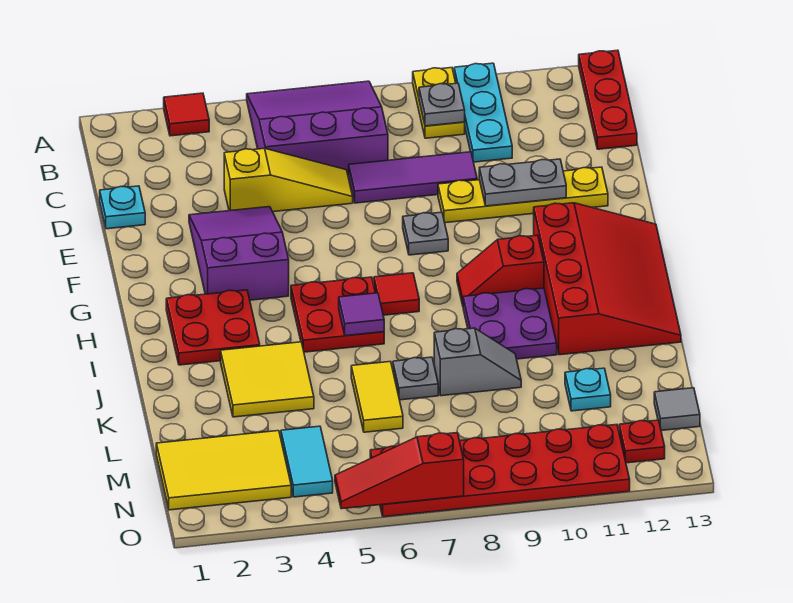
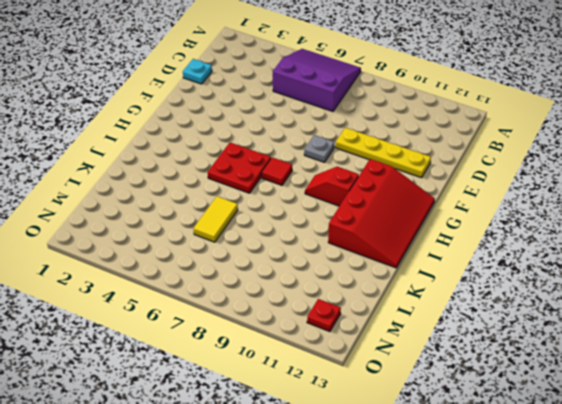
none -> red 1x1 tile [164,93,209,136]
none -> yellow 1x2 plate [413,68,465,138]
none -> cyan 1x3 plate [454,63,512,162]
none -> red 1x3 plate [579,50,637,149]

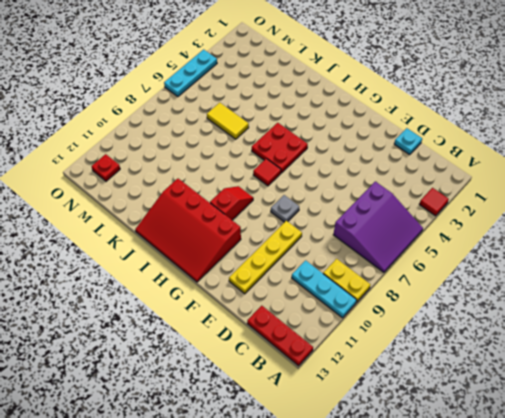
cyan 1x3 plate [164,49,217,97] -> red 2x6 plate [370,425,630,517]
none -> yellow 1x3 slope [224,148,353,212]
none -> purple 1x3 tile [349,152,477,203]
none -> purple 2x3 slope [189,207,289,300]
none -> red 2x2 plate [166,290,260,365]

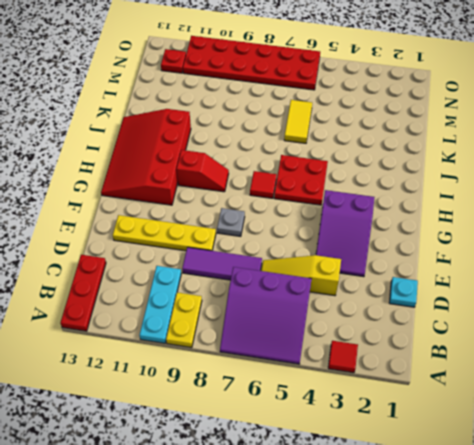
none -> red 2x2 plate [166,290,260,365]
none -> purple 2x2 plate [463,288,557,359]
none -> yellow 2x2 tile [221,342,314,417]
none -> grey 1x1 plate [393,357,438,400]

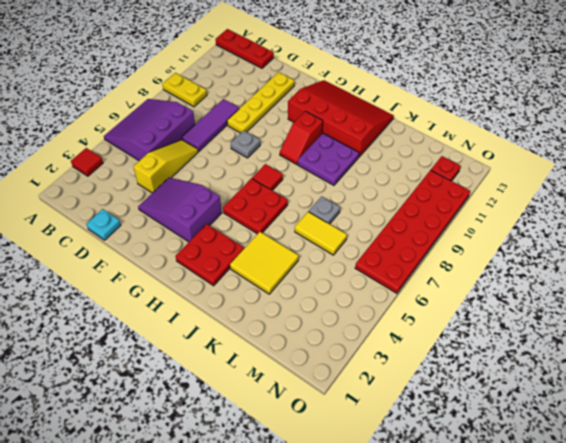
none -> cyan 1x3 plate [454,63,512,162]
none -> grey 1x2 slope [434,328,521,396]
none -> cyan 1x1 plate [565,368,611,411]
none -> yellow 2x3 tile [156,431,291,510]

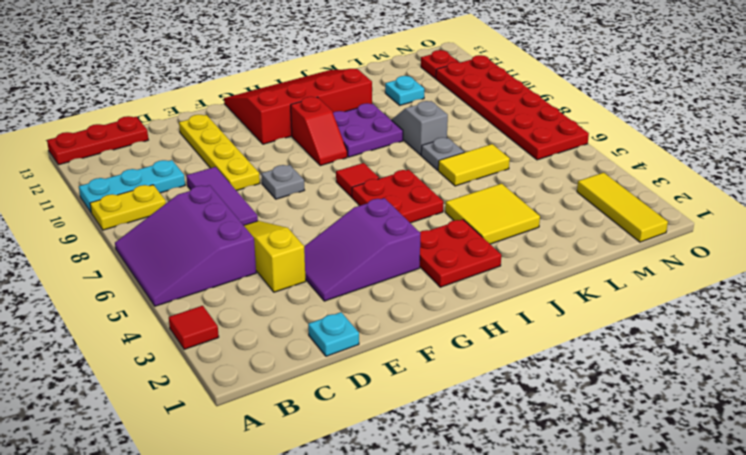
yellow 1x3 tile [577,173,668,242] -> yellow 2x3 tile [156,431,291,510]
none -> cyan 1x2 tile [281,426,333,497]
none -> grey 1x1 tile [654,388,700,430]
none -> grey 1x1 plate [419,83,465,126]
none -> grey 1x2 plate [479,159,566,206]

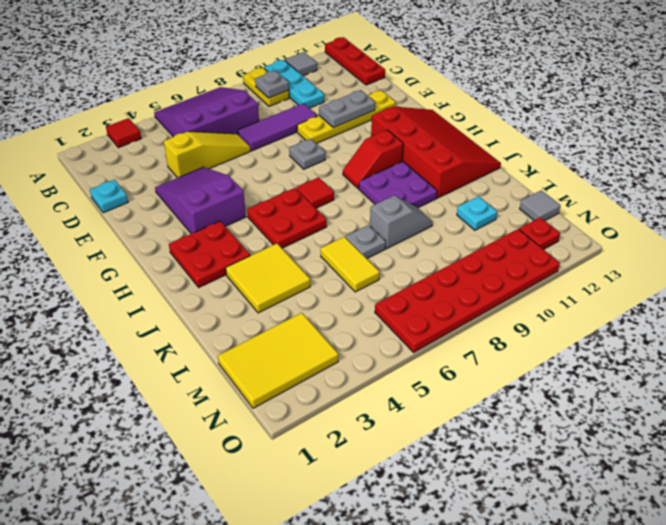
grey 1x1 tile [285,52,317,76] -> none
none -> cyan 1x2 tile [281,426,333,497]
none -> purple 1x1 tile [339,293,384,336]
none -> red 1x3 slope [335,433,464,509]

